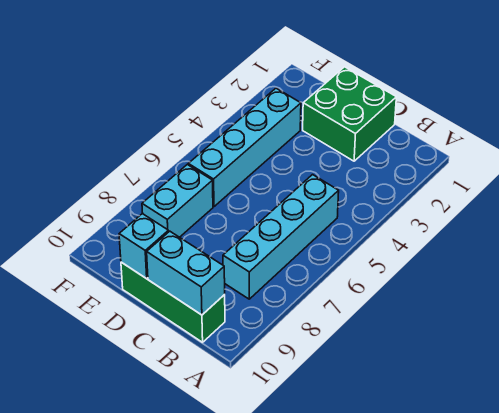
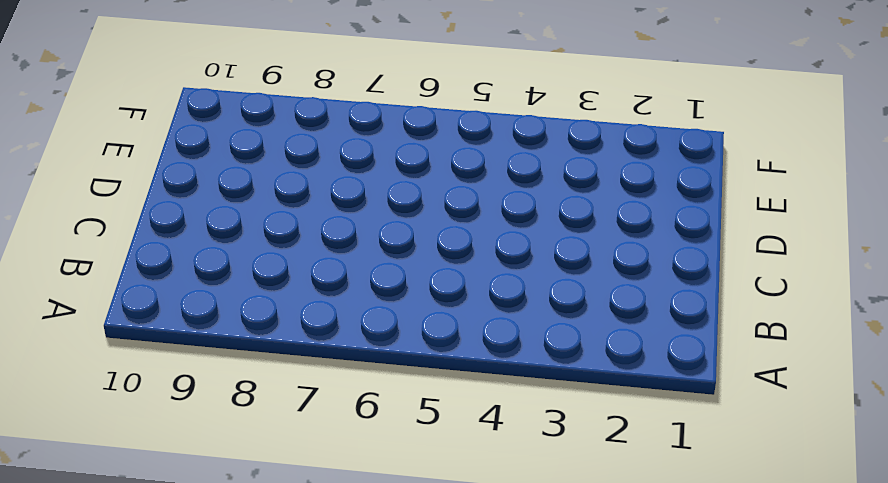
none -> cyan 1x4 brick [223,175,339,299]
none -> green 1x3 brick [121,262,225,342]

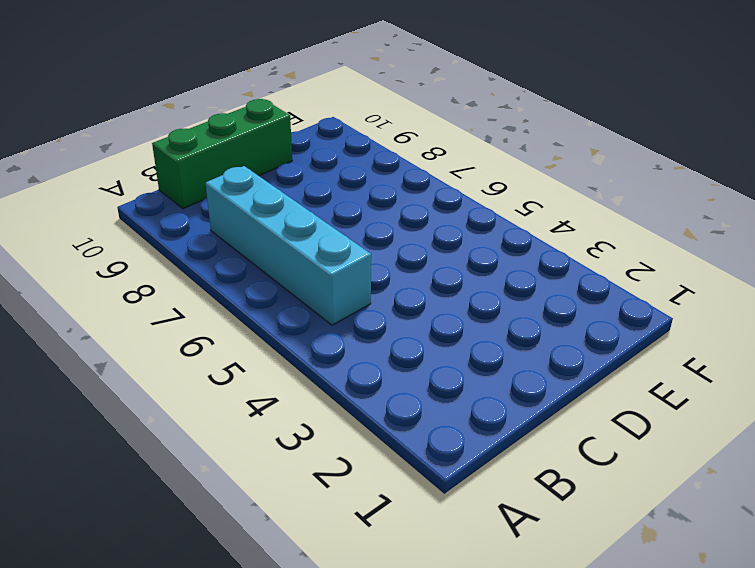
none -> green 2x2 brick [303,67,396,161]
none -> cyan 1x4 brick [188,88,301,207]

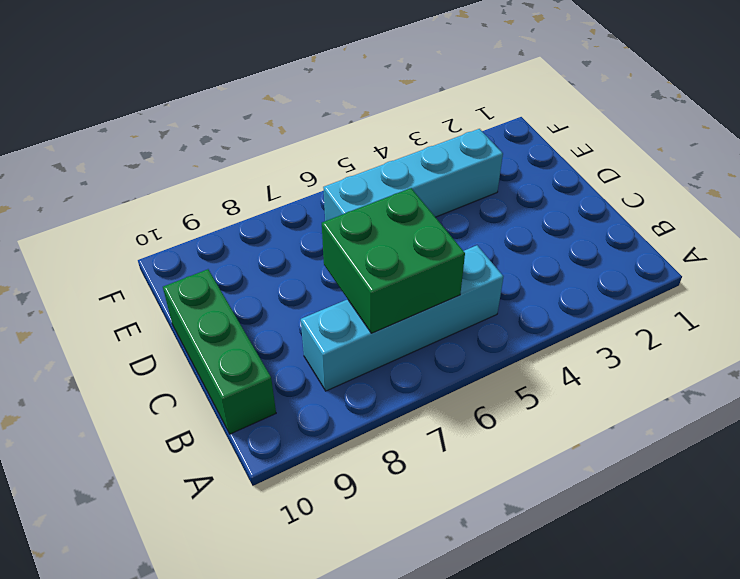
green 2x2 brick [322,188,465,333] -> green 2x2 brick moved to [303,67,396,161]
none -> cyan 1x2 brick [142,165,213,237]
none -> cyan 1x2 brick [147,231,225,315]

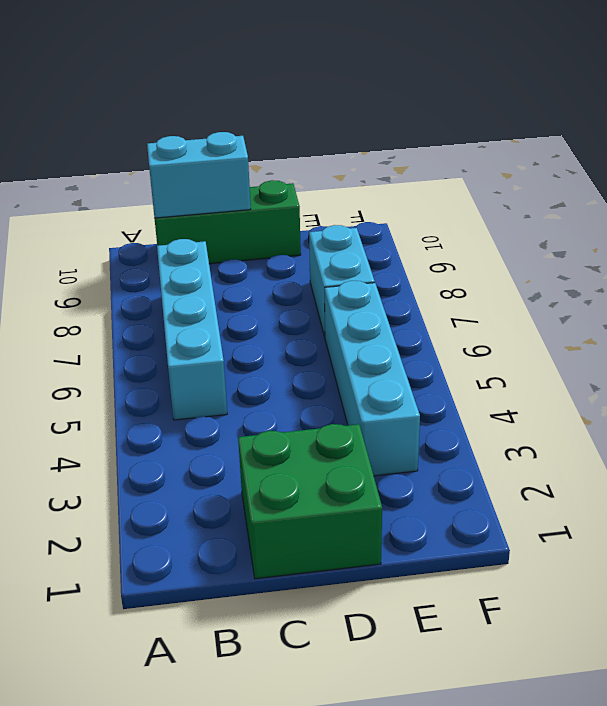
none -> cyan 1x1 brick [119,214,168,279]

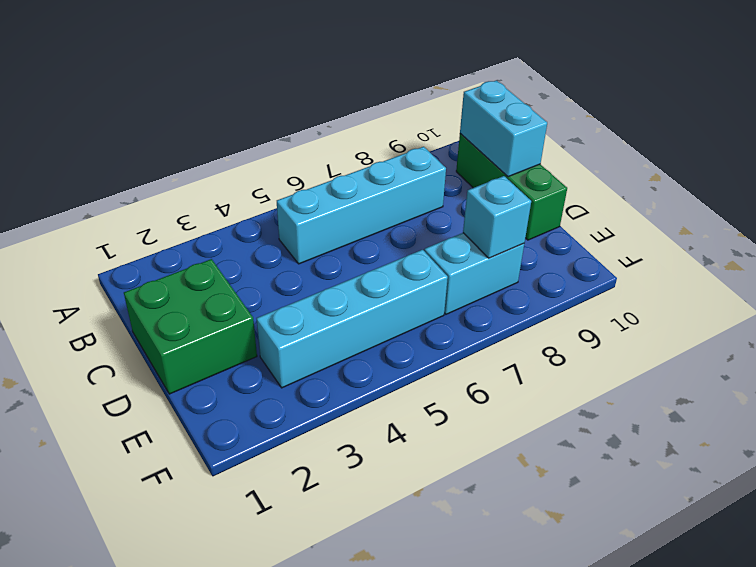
cyan 1x1 brick [463,176,531,258] -> cyan 1x1 brick moved to [119,214,168,279]

